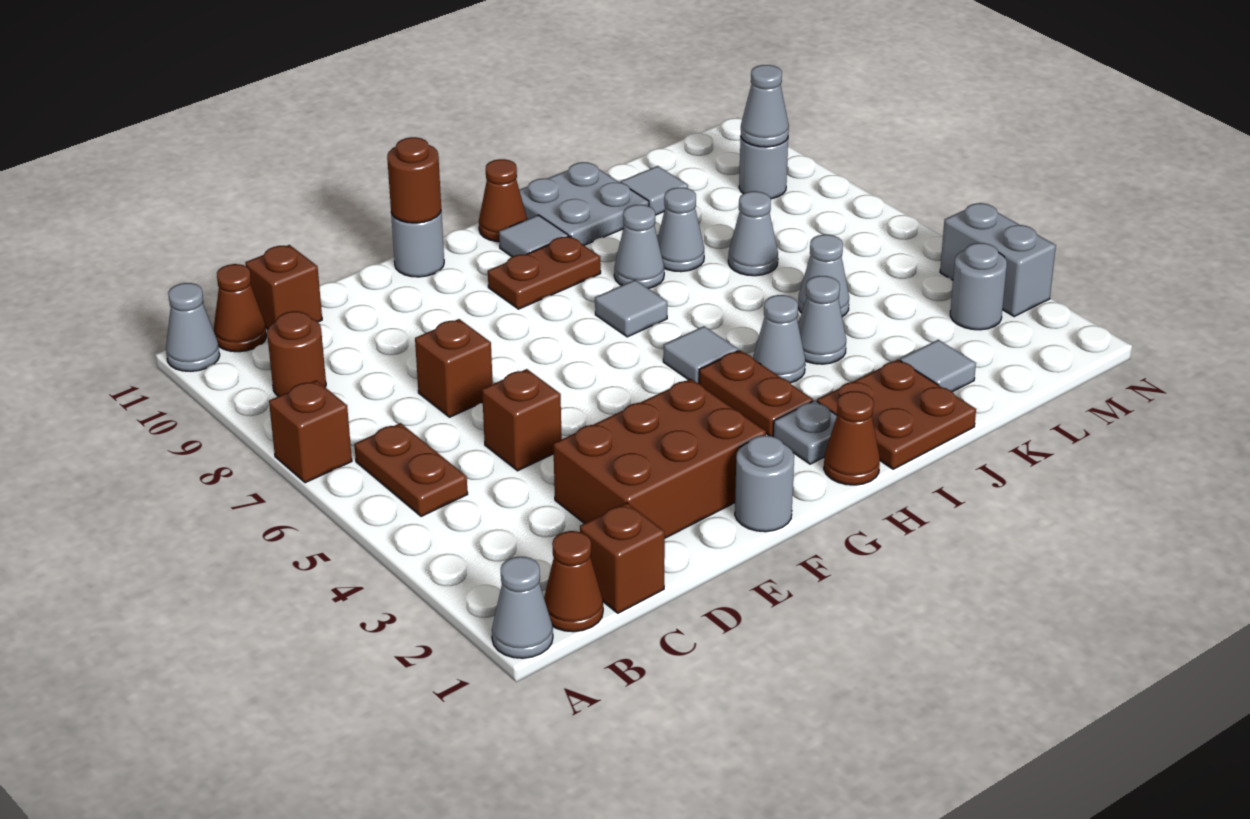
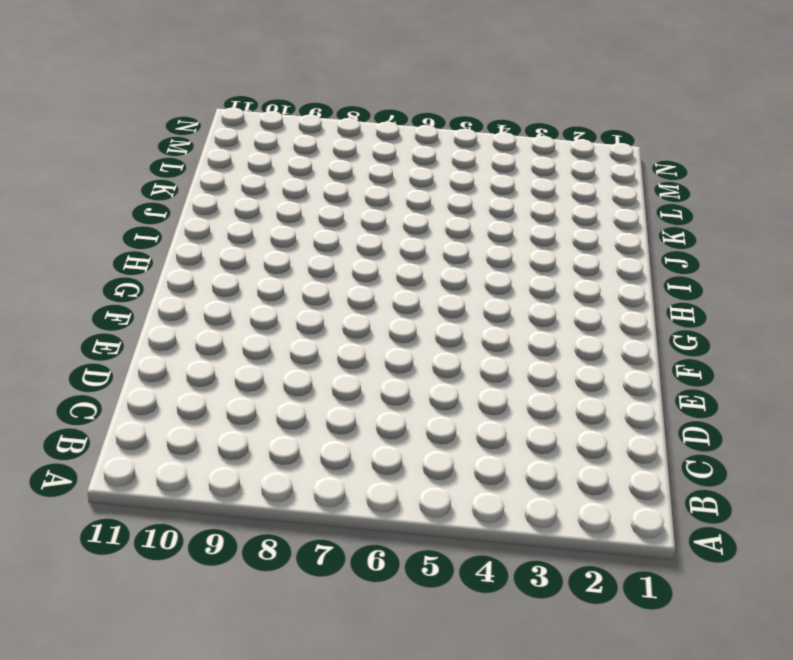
none -> grey 1x1 cone [492,557,553,658]
none -> brown 1x1 brick [269,380,352,483]
none -> grey 1x1 cone [166,283,220,371]
none -> brown 1x1 cone [544,531,603,632]

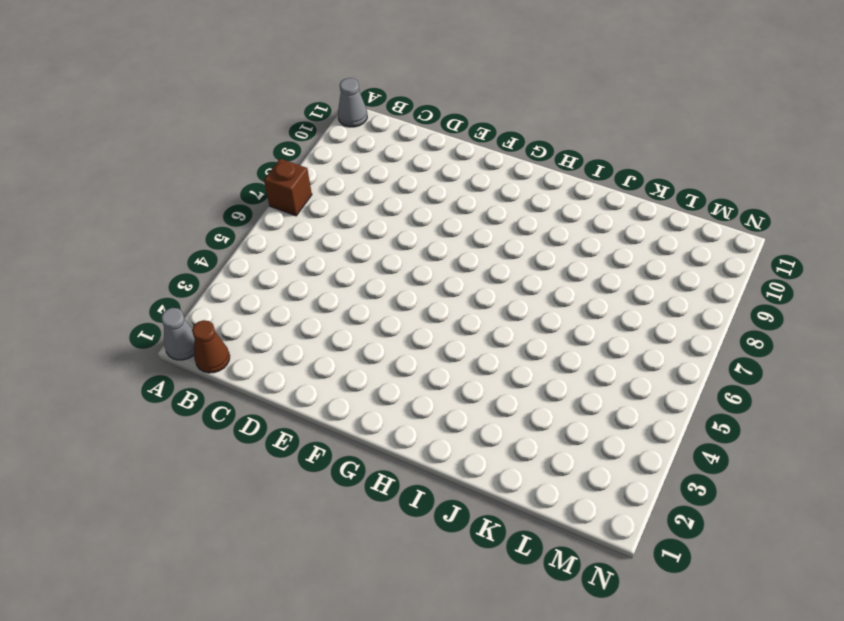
none -> brown 1x2 plate [354,423,468,516]
none -> brown 1x1 round brick [267,311,326,396]
none -> brown 1x1 cone [214,264,267,352]
none -> brown 1x1 brick [580,503,665,613]

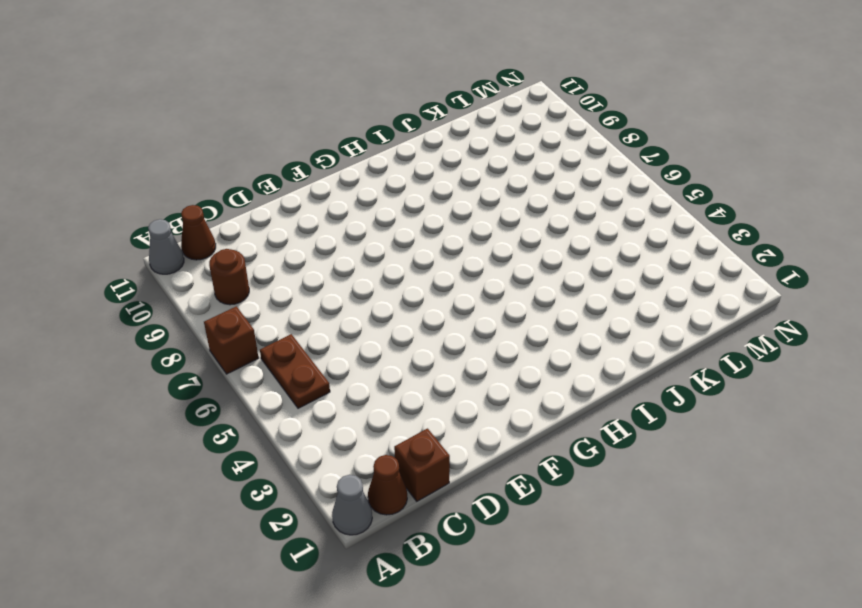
none -> brown 1x1 brick [245,245,322,329]
none -> brown 2x3 brick [553,379,766,538]
none -> brown 1x1 brick [482,369,562,471]
none -> brown 1x1 brick [415,319,493,417]

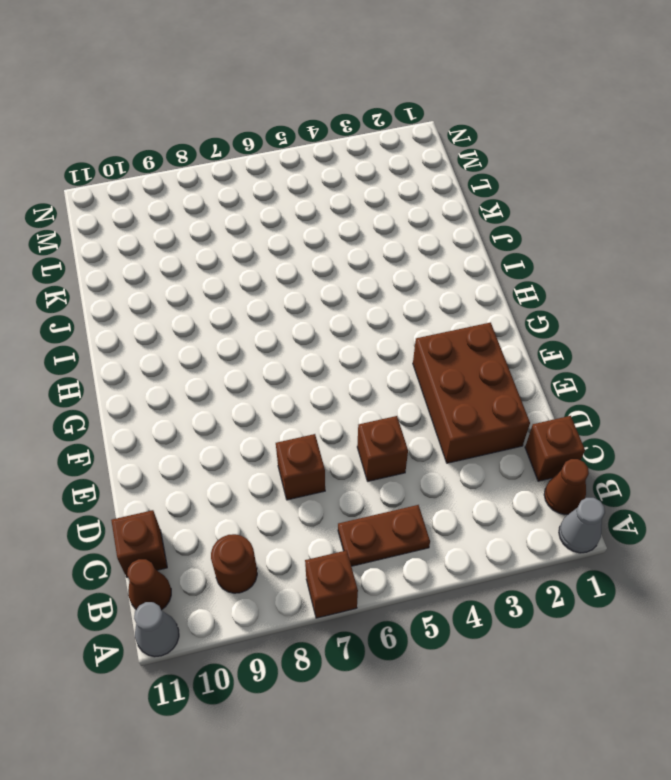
none -> grey 1x1 round brick [735,436,794,532]
none -> grey 1x1 round brick [391,211,444,277]
none -> brown 1x2 plate [488,236,601,309]
none -> brown 1x1 cone [824,391,880,485]

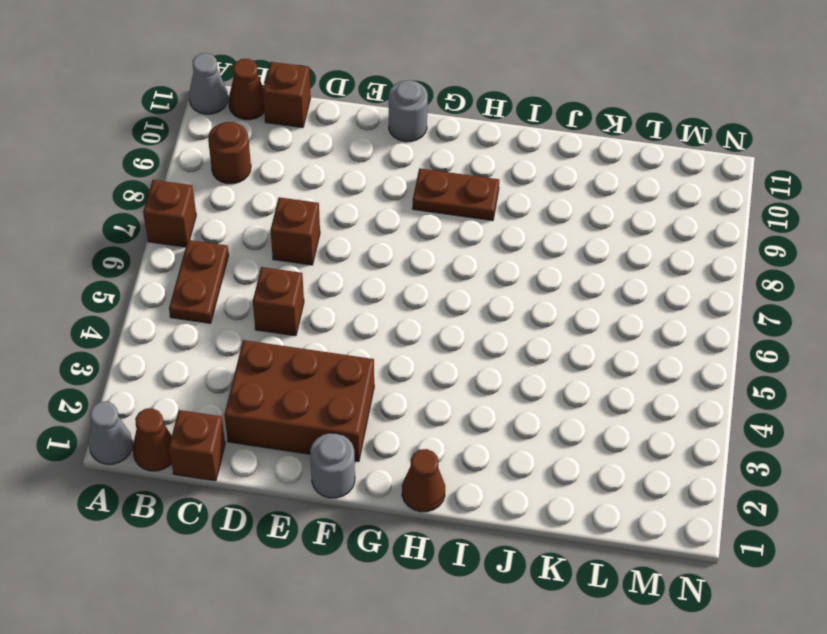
none -> grey 1x1 plate [773,401,837,464]
none -> brown 1x2 plate [699,350,813,437]
none -> grey 1x1 tile [663,326,738,384]
none -> grey 1x1 tile [595,280,667,337]

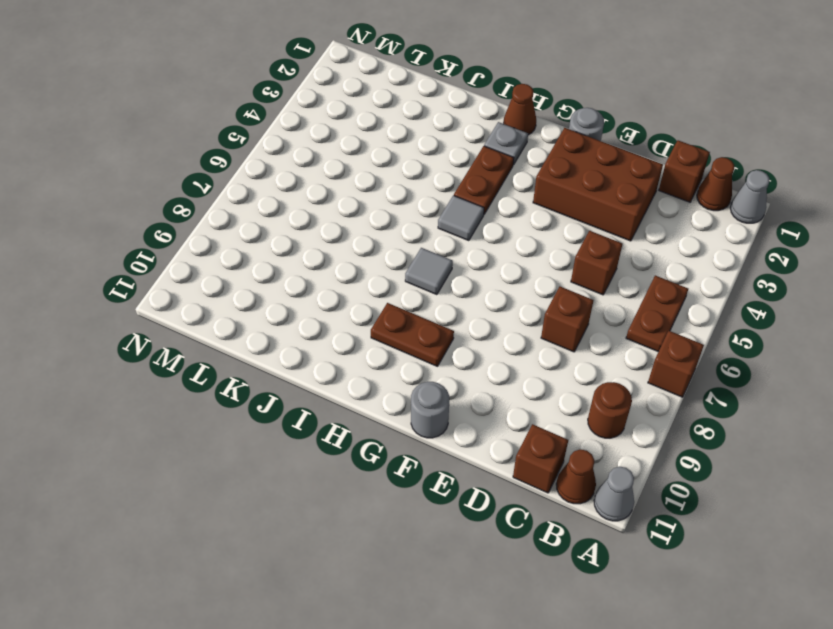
none -> grey 1x1 tile [499,215,568,257]
none -> brown 1x1 cone [479,159,527,242]
none -> brown 2x2 plate [817,360,976,469]
none -> grey 1x1 cone [753,295,805,383]

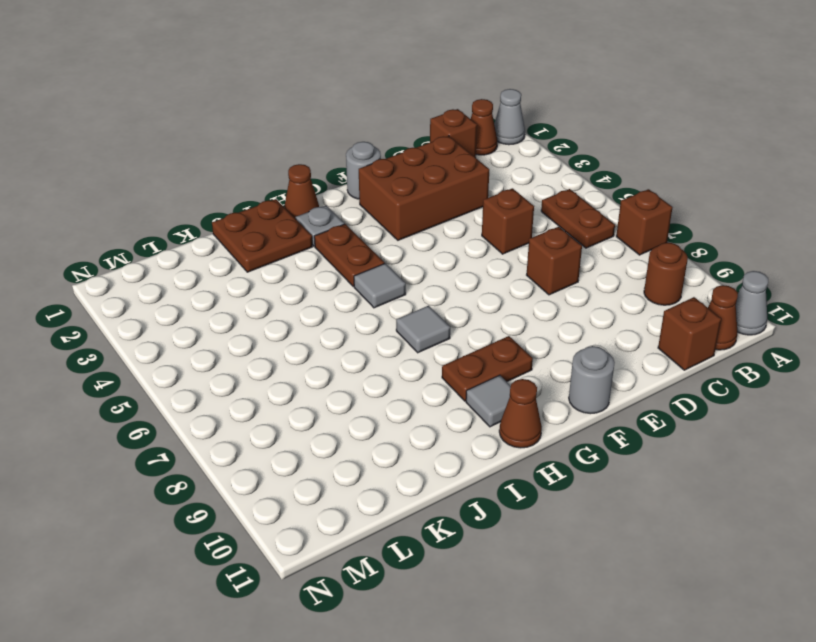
none -> grey 1x1 cone [753,295,805,383]
none -> grey 1x1 cone [614,205,664,289]
none -> grey 2x2 plate [519,162,649,245]
none -> grey 1x1 cone [798,276,846,364]

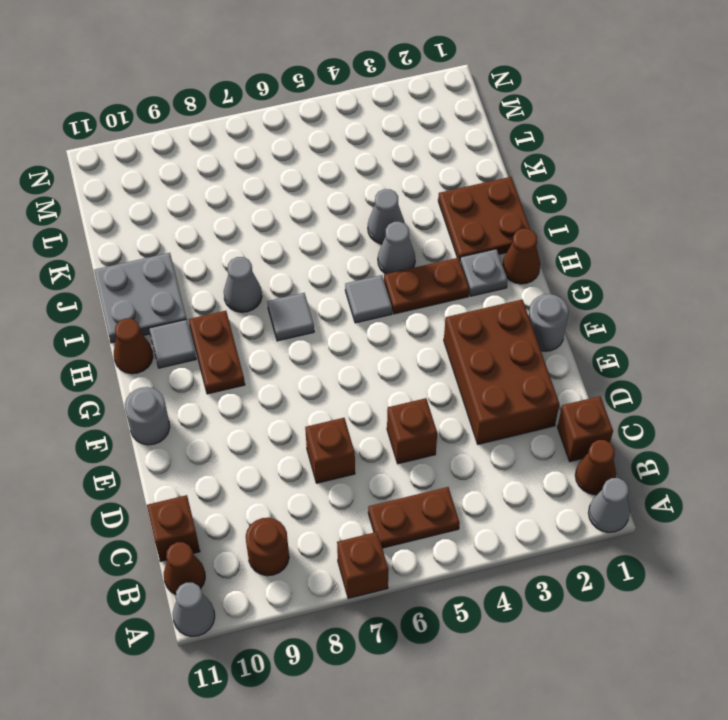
none -> grey 1x1 cone [658,188,704,272]
none -> grey 1x1 tile [900,340,976,392]
none -> grey 1x1 cone [798,235,849,317]
none -> grey 1x1 cone [728,191,778,276]

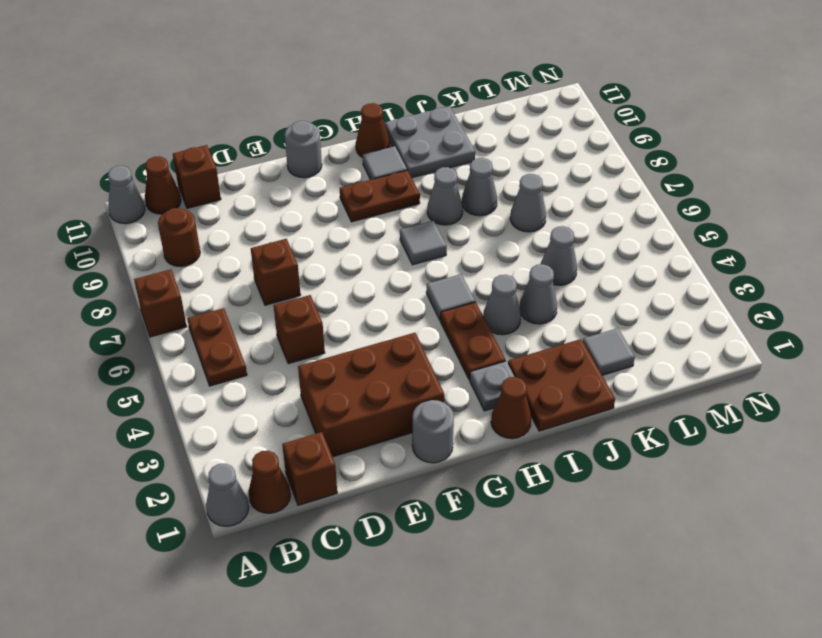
none -> grey 1x1 tile [621,166,688,215]
none -> grey 1x1 round brick [950,243,1007,330]
none -> grey 1x1 round brick [739,136,788,199]
none -> grey 1x2 brick [940,203,1056,316]

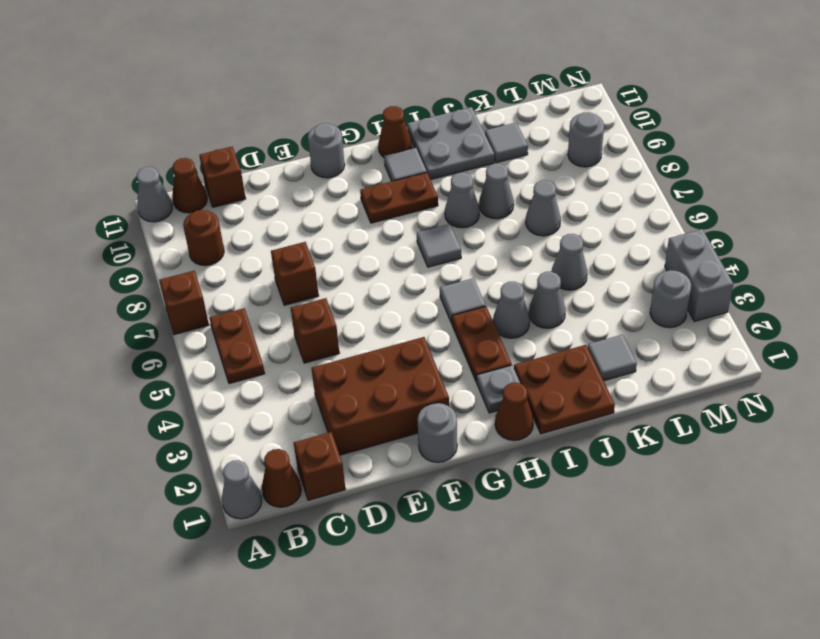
none -> brown 1x1 round brick [387,137,441,223]
none -> grey 1x1 cone [741,65,789,147]

